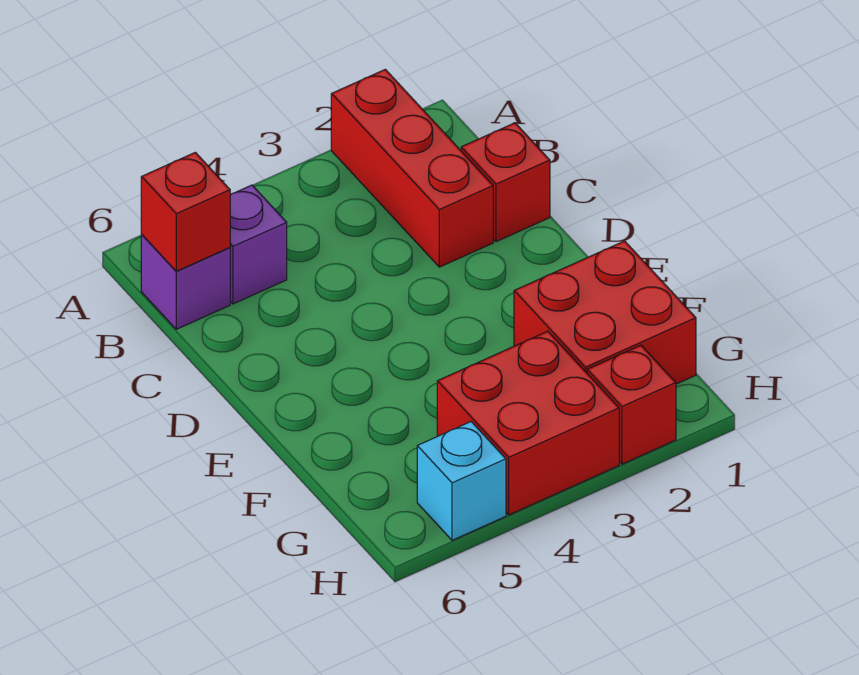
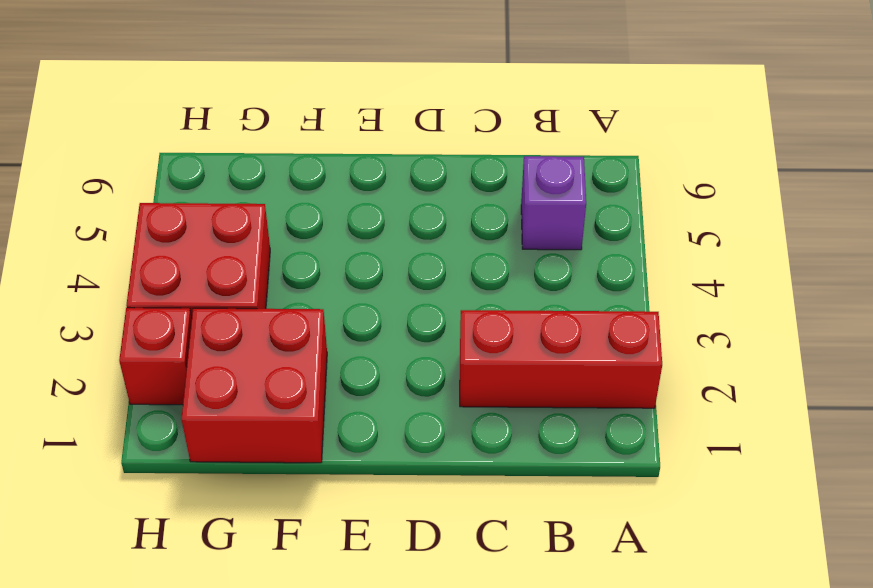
none -> purple 1x1 brick [141,235,230,329]
none -> red 1x1 brick [461,123,550,242]

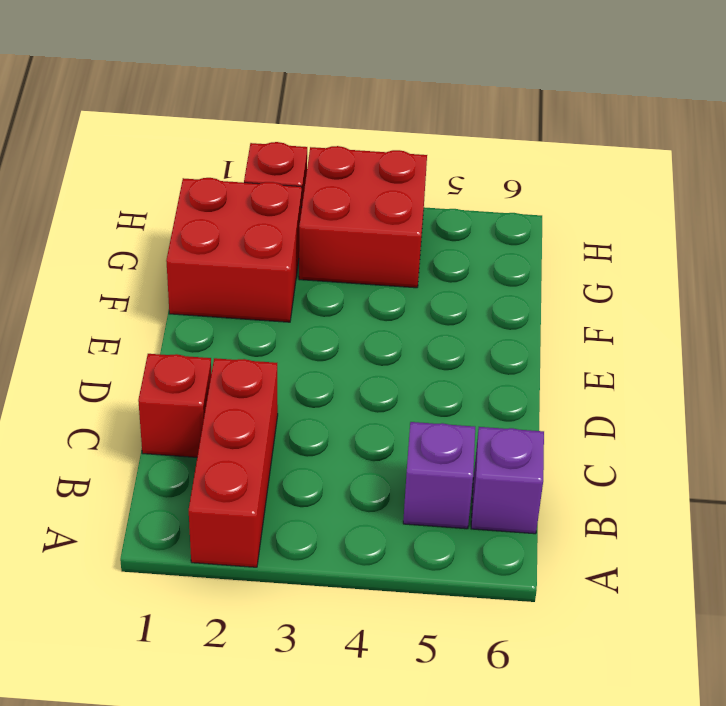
none -> cyan 1x1 brick [417,422,506,540]
none -> red 1x1 brick [141,152,230,271]

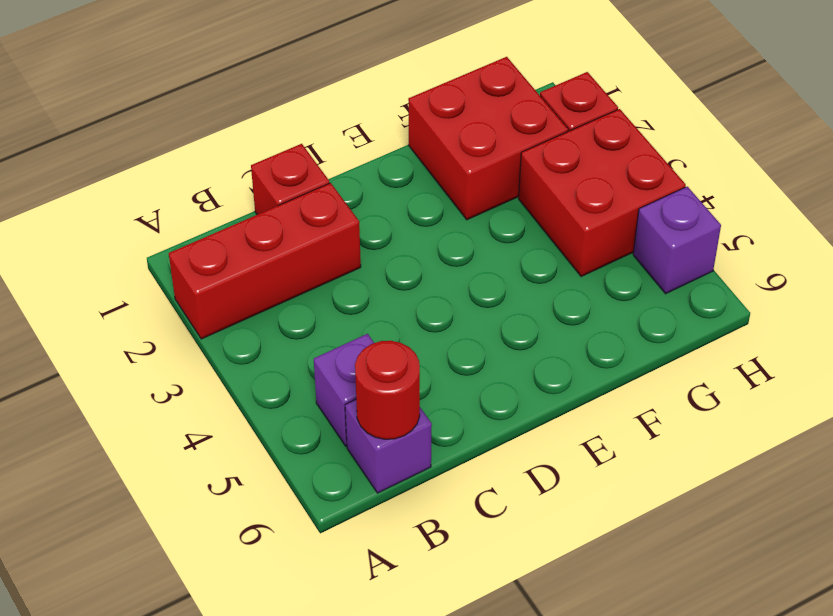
red 1x1 round brick [355,341,420,439] -> red 1x1 brick [141,152,230,271]
purple 1x1 brick [633,187,721,294] -> cyan 1x1 brick [417,422,506,540]

